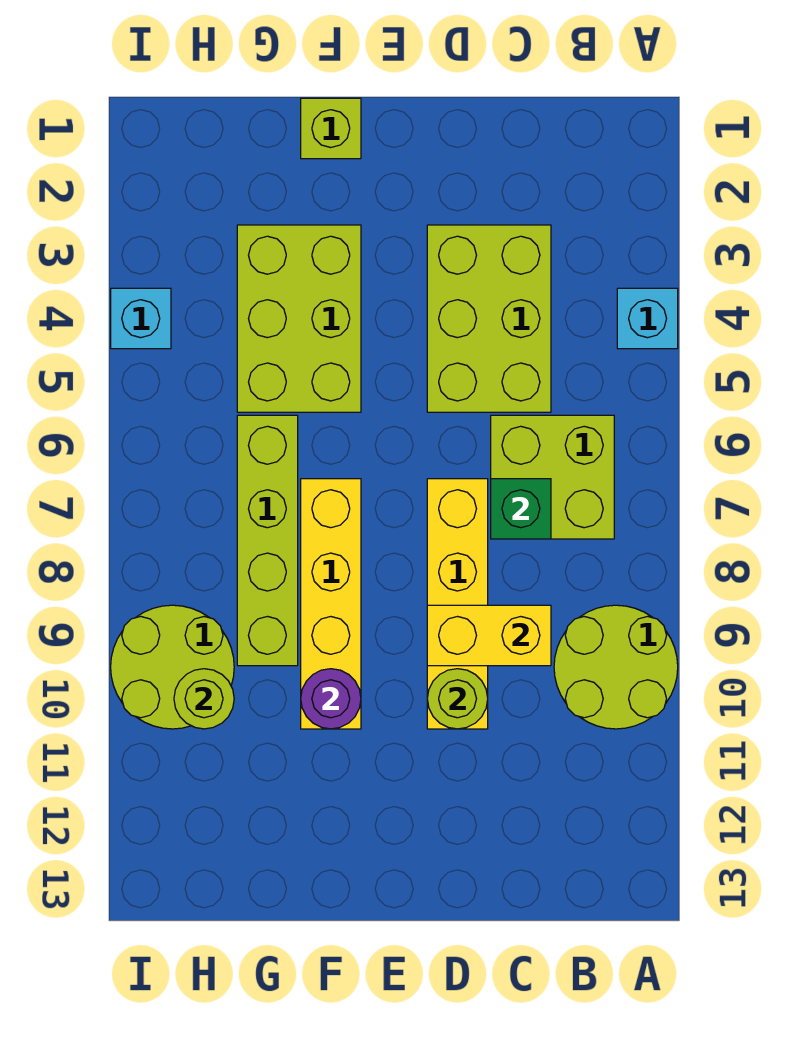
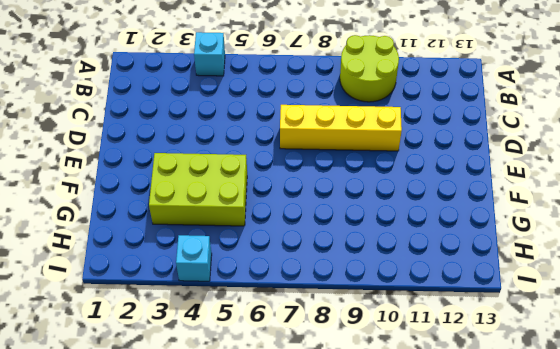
none -> lime 2x2 brick [491,415,614,539]
none -> lime 2x3 brick [427,225,551,412]
none -> lime 1x1 brick [301,98,361,159]

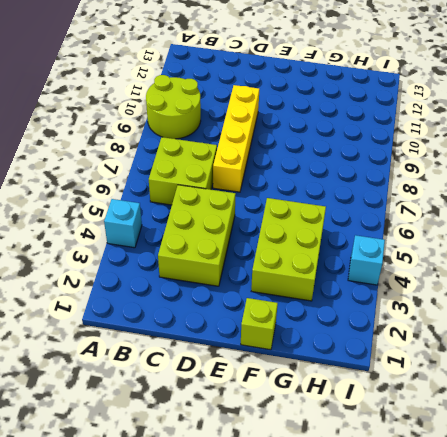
none -> yellow 1x4 brick [301,479,361,729]
none -> lime 1x4 brick [237,415,298,666]
none -> lime 2x2 round brick [111,605,234,729]

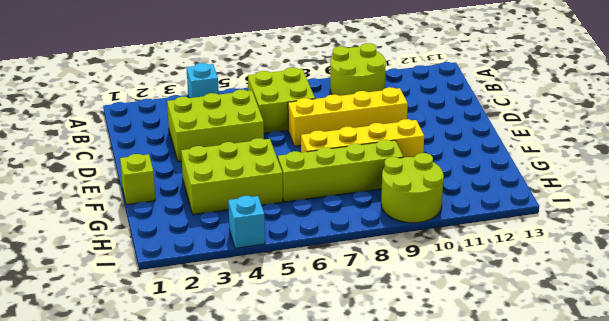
none -> green 1x1 brick [491,479,551,539]
none -> yellow 1x2 brick [427,605,551,666]
none -> lime 1x1 round brick [427,669,488,729]

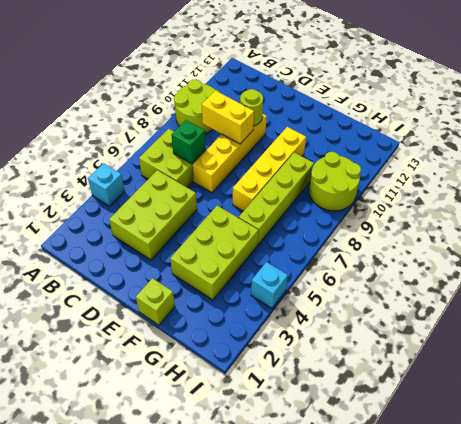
none -> purple 1x1 round brick [301,669,361,729]
none -> lime 1x1 round brick [174,669,234,729]

